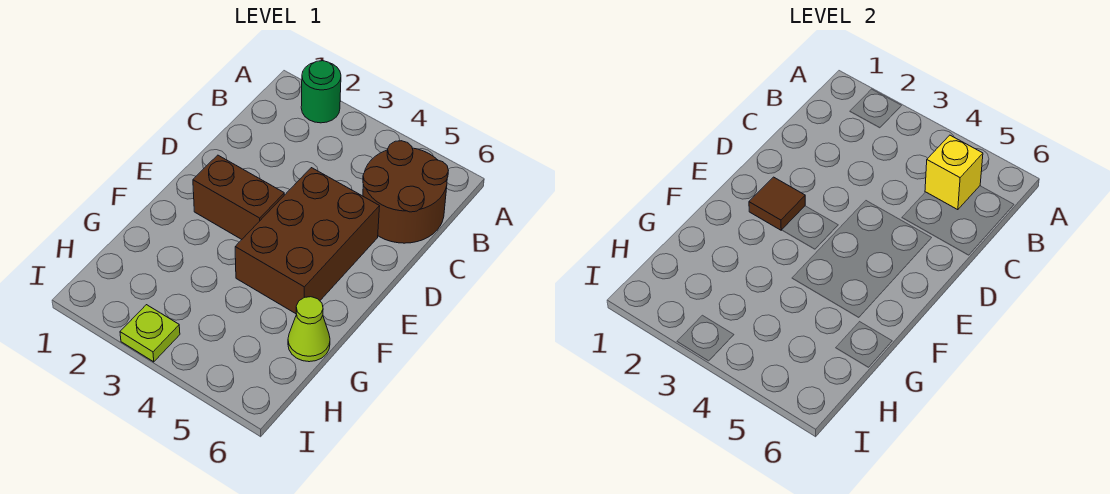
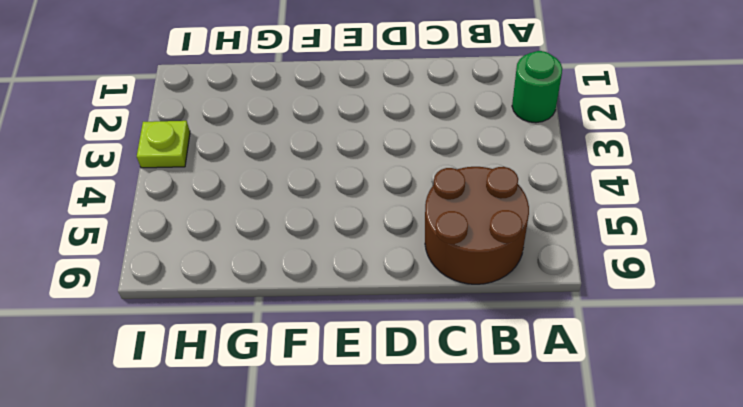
none -> brown 2x3 brick [235,168,380,314]
none -> brown 1x2 brick [193,155,284,239]

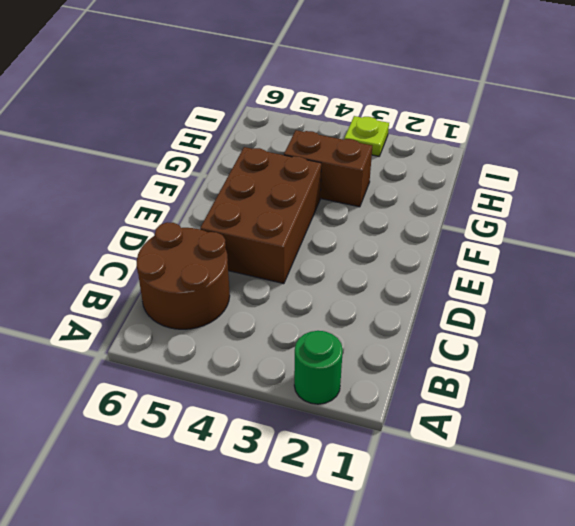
brown 1x2 brick [284,130,372,207] -> brown 1x2 brick moved to [193,155,284,239]
none -> lime 1x1 cone [288,297,330,362]
none -> yellow 1x1 brick [925,135,983,210]

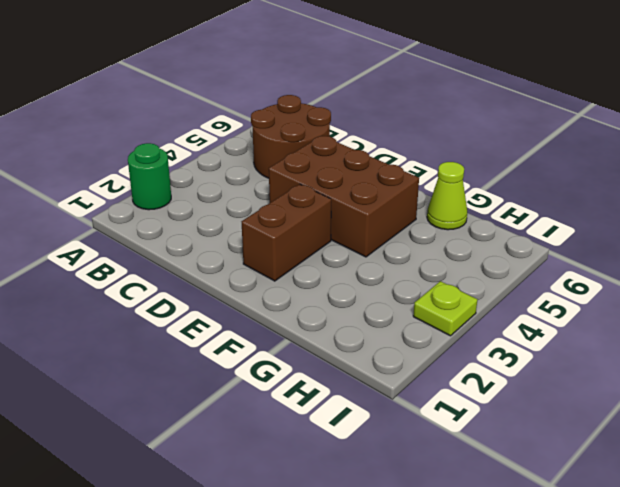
none -> yellow 1x1 brick [925,135,983,210]
none -> brown 1x1 tile [749,177,805,230]

